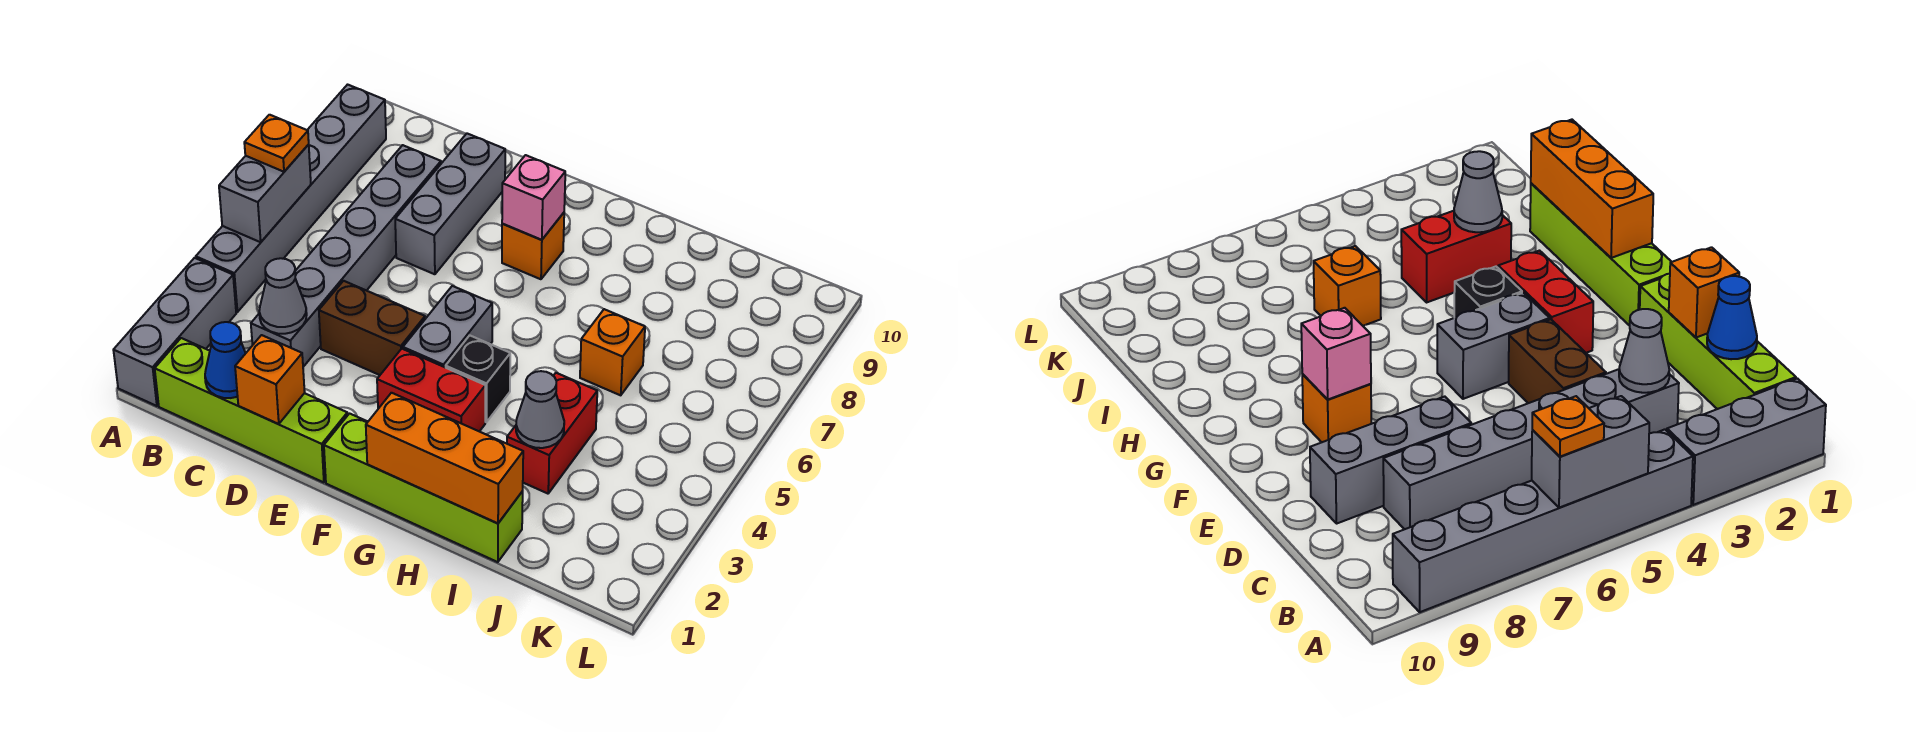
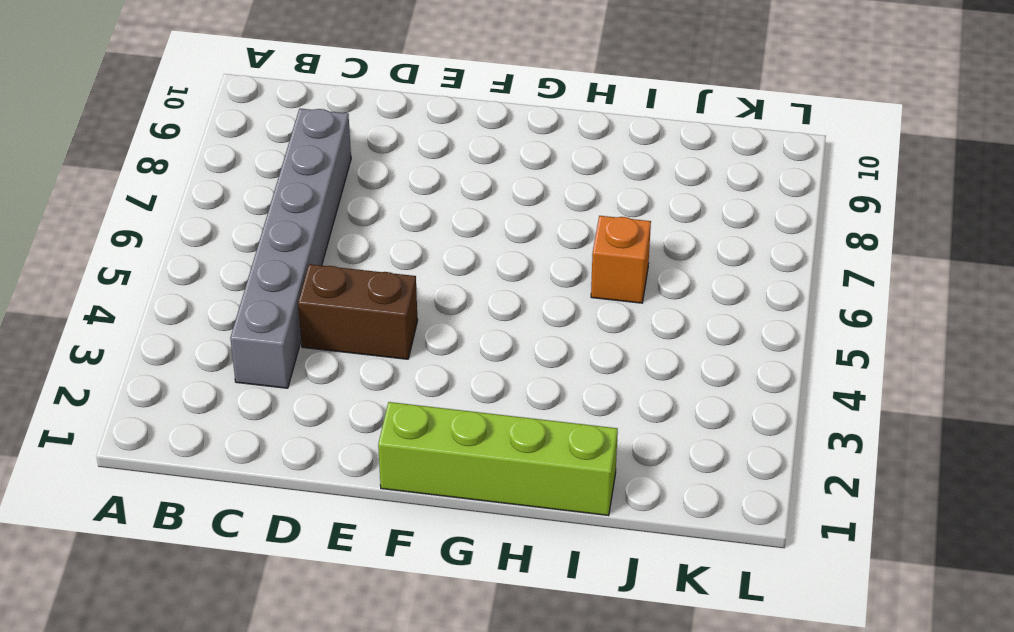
none -> grey 1x3 brick [113,258,236,406]
none -> grey 1x6 brick [196,85,386,312]
none -> lime 1x4 brick [155,338,347,482]

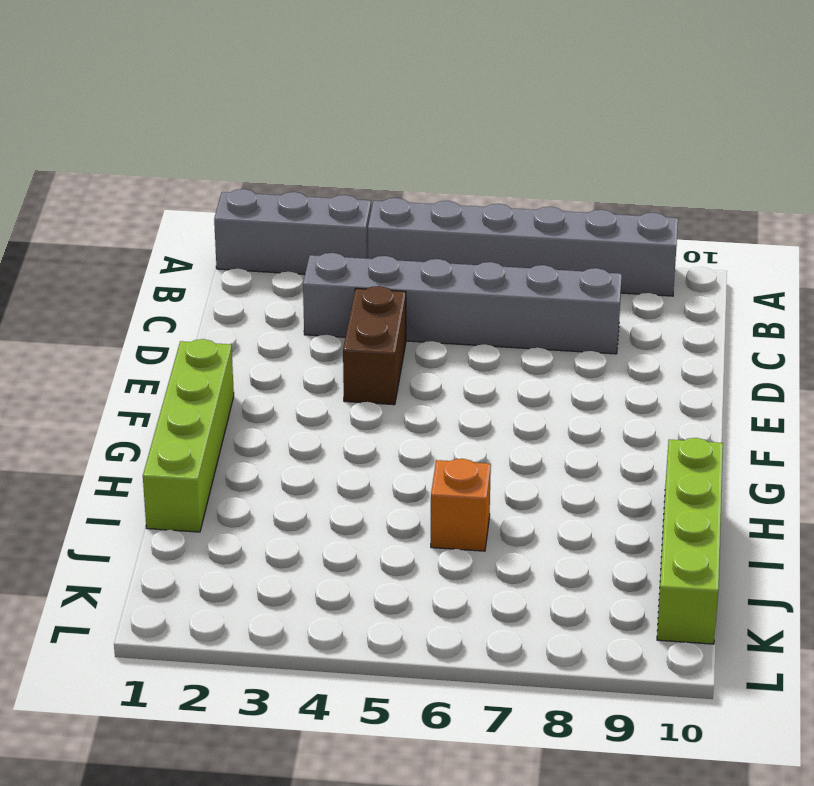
lime 1x4 brick [657,438,723,644] -> lime 1x4 brick moved to [155,338,347,482]
none -> grey 1x3 brick [395,134,505,274]
none -> red 1x2 brick [377,349,485,431]
none -> grey 1x2 brick [403,286,492,368]

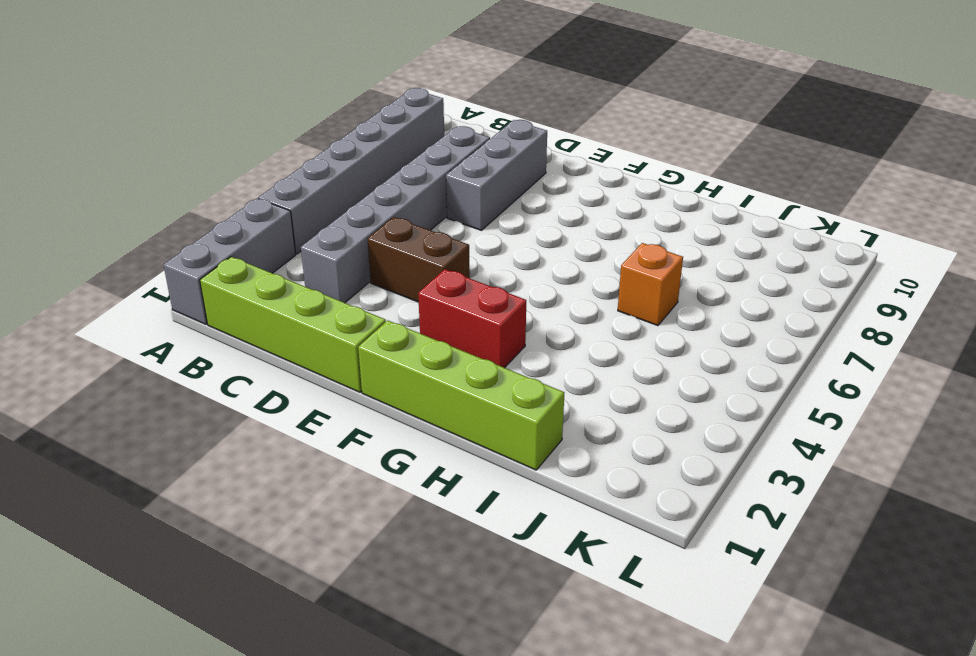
none -> grey 1x2 brick [403,286,492,368]
none -> orange 1x1 brick [502,213,564,279]
none -> black 1x1 brick [446,335,510,422]

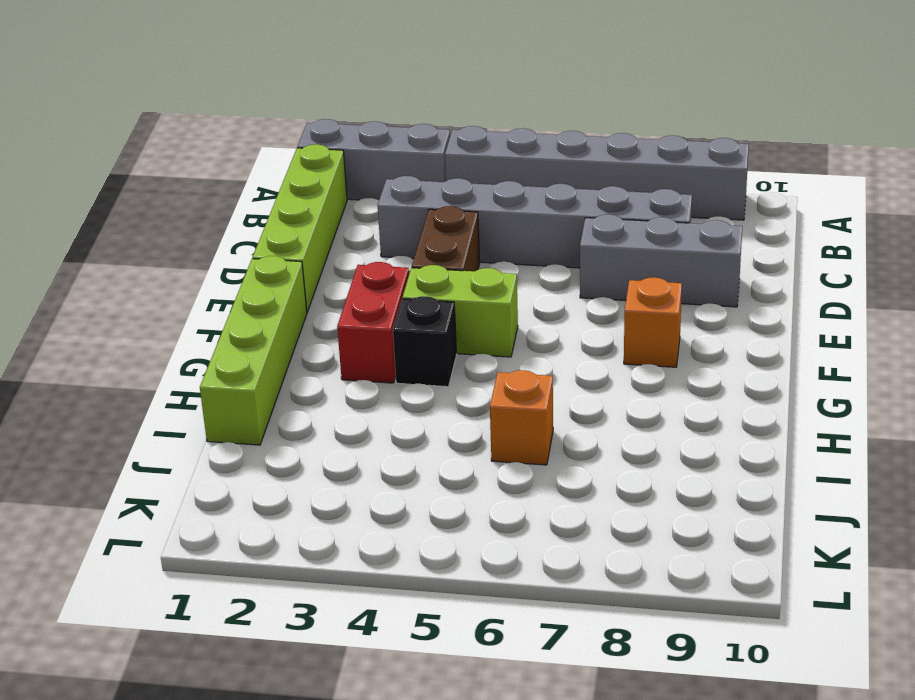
lime 1x2 brick [402,265,518,357] -> grey 1x2 brick [403,286,492,368]
none -> red 1x2 brick [507,373,597,494]
none -> grey 1x2 brick [219,145,311,242]
none -> blue 1x1 cone [205,322,246,398]

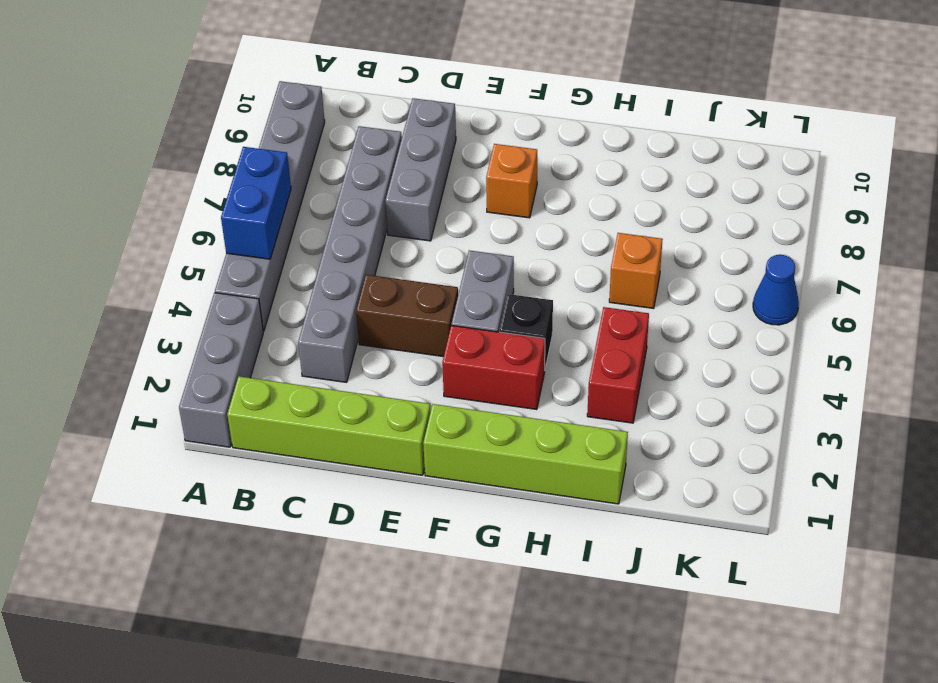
blue 1x2 brick [221,147,291,259] -> grey 1x2 brick [219,145,311,242]
blue 1x1 cone [753,255,799,325] -> blue 1x1 cone moved to [205,322,246,398]
none -> grey 1x1 cone [259,258,307,334]
none -> orange 1x1 brick [235,335,305,424]
none -> pink 1x1 brick [502,155,565,240]

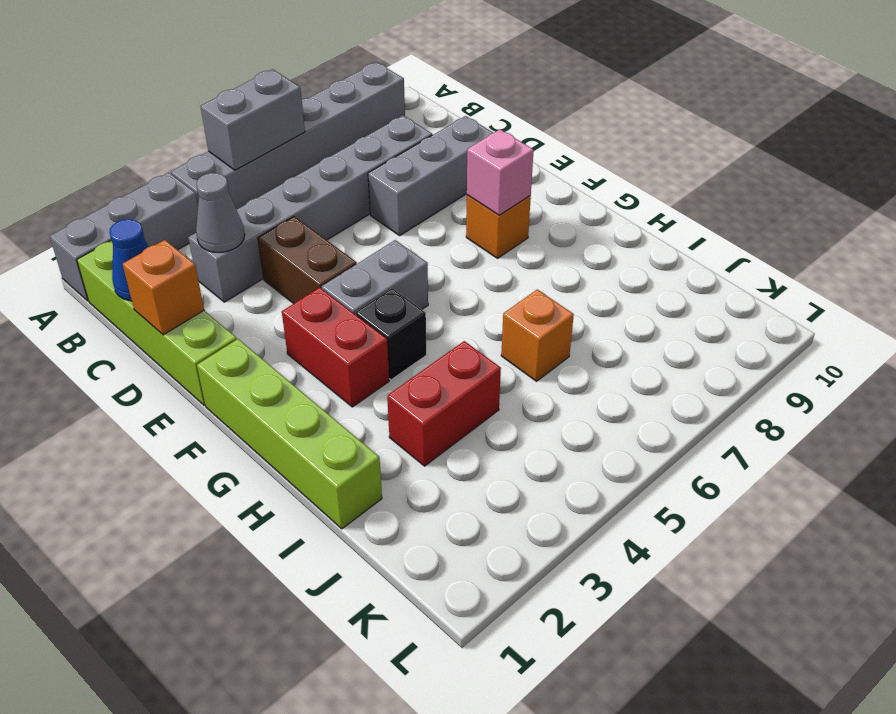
none -> orange 1x3 brick [366,393,523,523]
none -> grey 1x1 cone [516,371,564,448]
none -> orange 1x1 plate [244,115,309,172]

